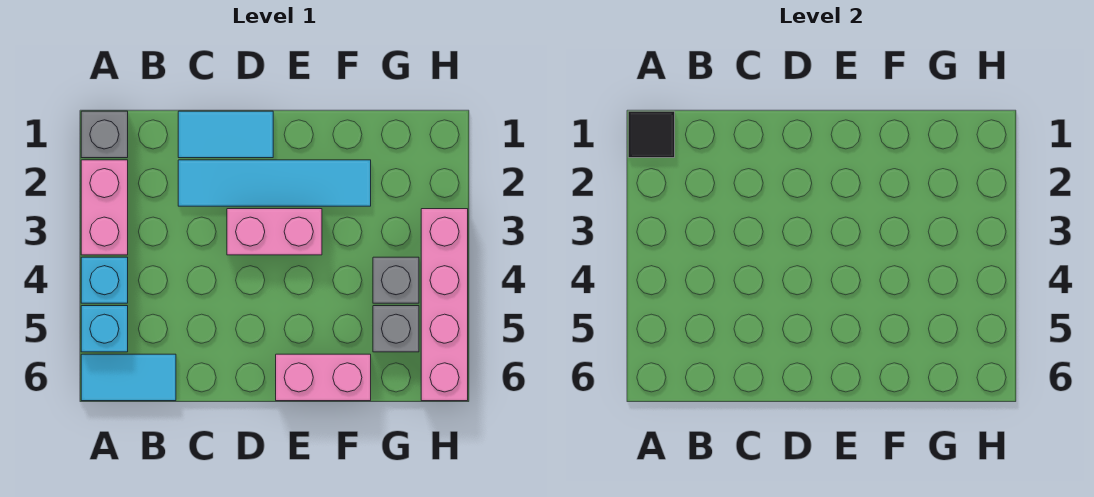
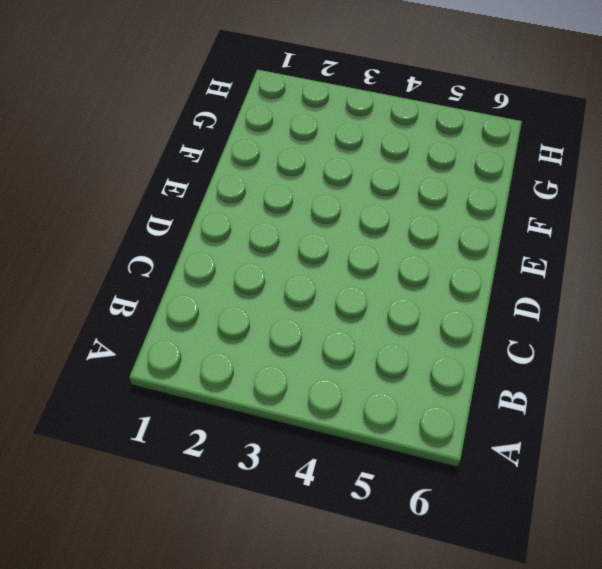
none -> grey 1x1 brick [81,111,128,158]
none -> pink 1x2 brick [81,160,128,255]
none -> cyan 1x1 brick [81,257,128,303]

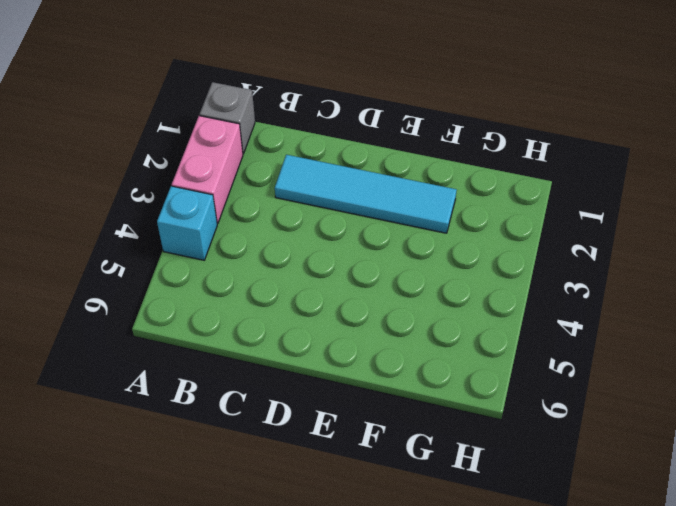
none -> cyan 1x1 brick [81,306,128,352]
none -> cyan 1x2 tile [81,354,176,401]
none -> cyan 1x2 tile [178,111,273,158]

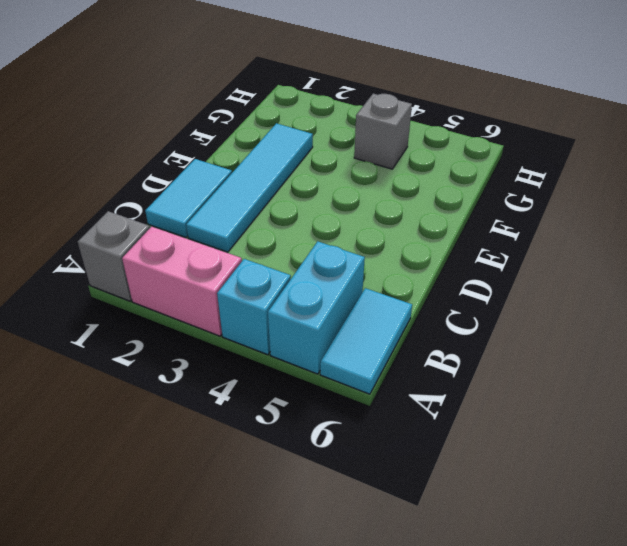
cyan 1x2 brick [268,241,365,374] -> cyan 1x1 brick [81,306,128,352]
none -> pink 1x2 brick [227,209,322,255]
none -> pink 1x2 brick [276,354,371,401]
none -> grey 1x1 brick [373,306,419,352]

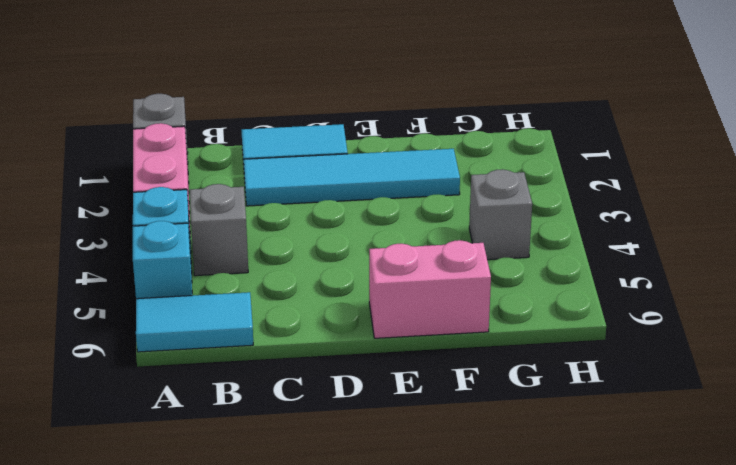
grey 1x1 brick [190,184,248,276] -> grey 1x1 brick moved to [373,306,419,352]
none -> pink 1x2 brick [227,209,322,255]
none -> pink 1x4 brick [421,209,468,401]
none -> black 1x1 tile [628,111,675,158]

